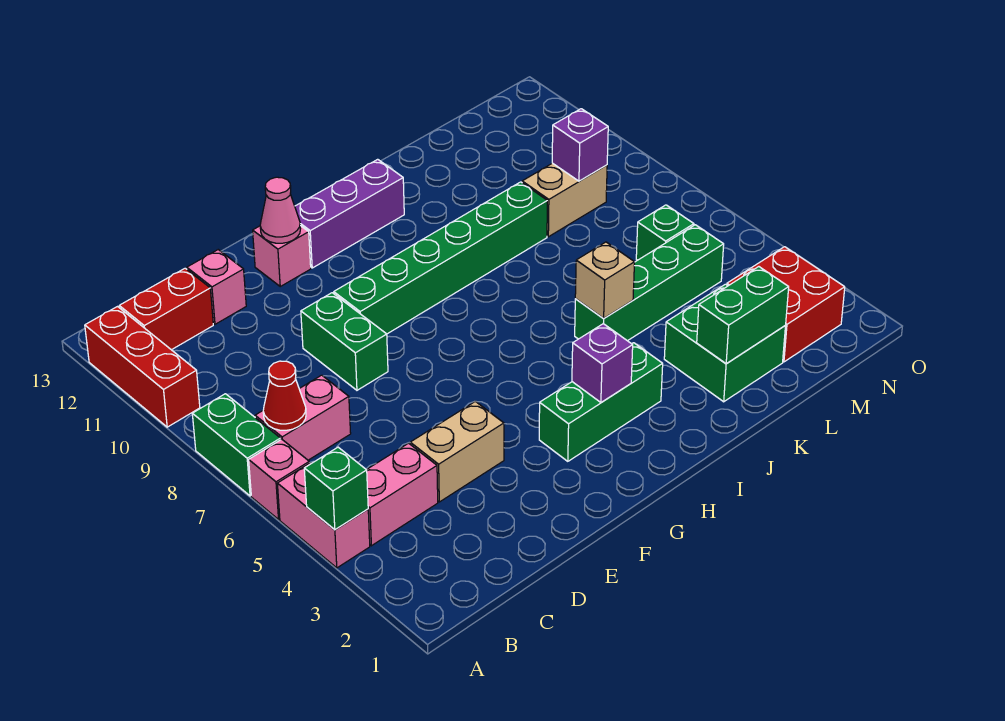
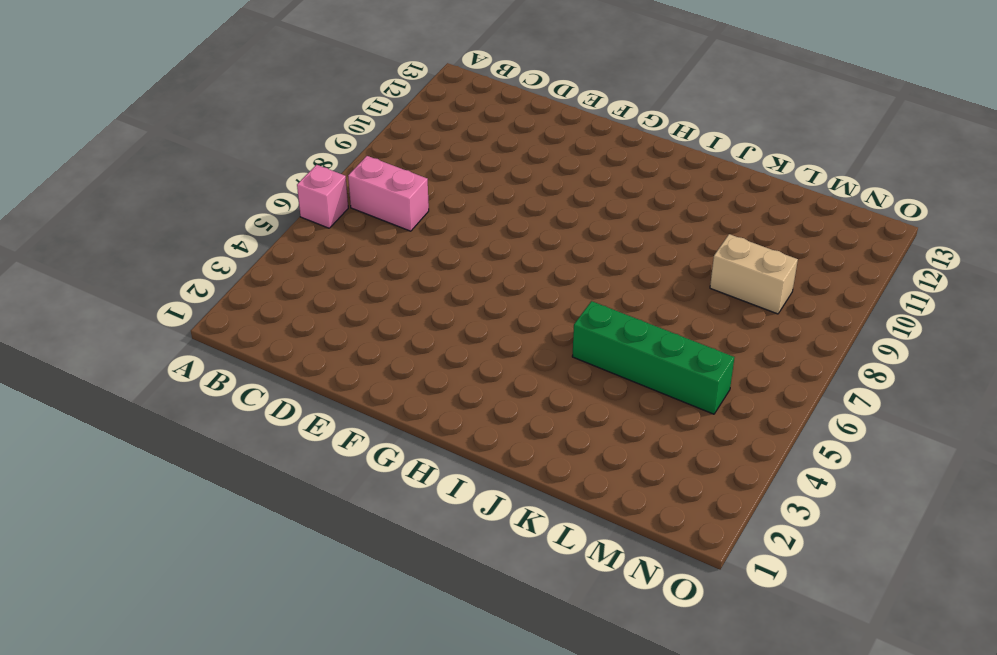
none -> pink 1x2 brick [277,463,370,568]
none -> green 1x2 brick [192,394,281,496]
none -> red 1x3 brick [85,307,200,427]

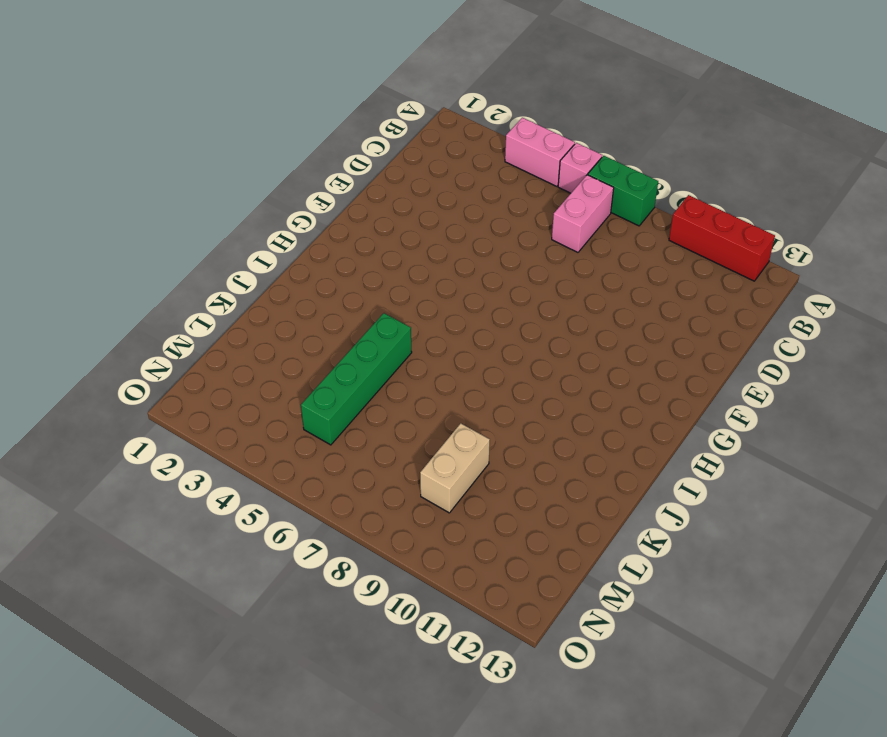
none -> pink 1x2 brick [367,443,438,546]
none -> red 1x2 brick [119,268,213,350]
none -> tan 1x2 brick [410,401,504,502]

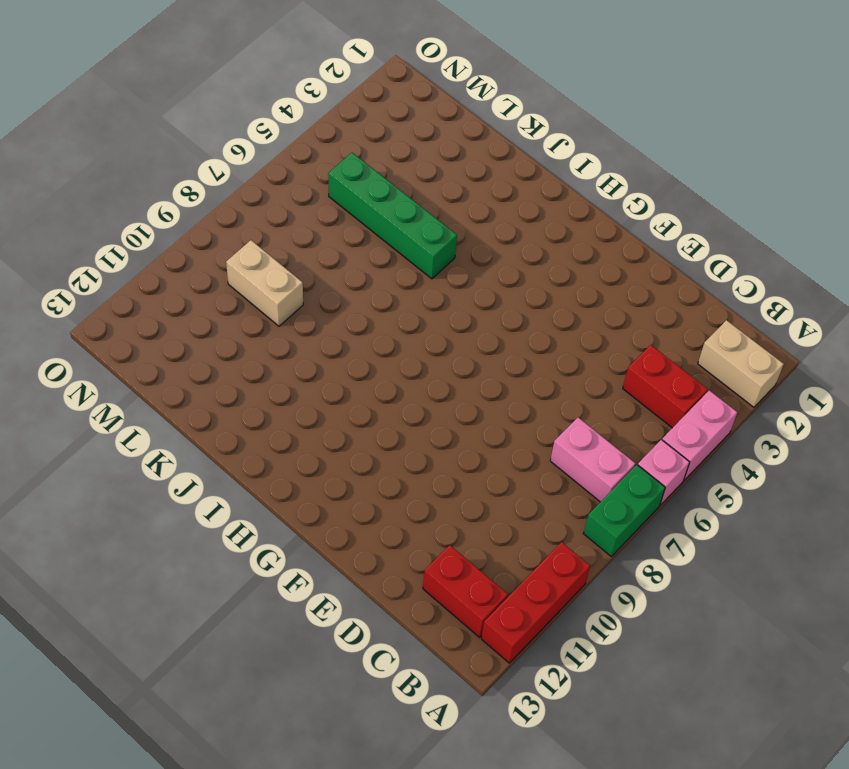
tan 1x2 brick [698,320,784,407] -> tan 1x2 brick moved to [410,401,504,502]
red 1x2 brick [623,345,708,428] -> pink 1x2 brick [367,443,438,546]
none -> pink 1x1 brick [187,250,246,324]
none -> green 1x2 brick [301,293,388,390]
none -> green 1x6 brick [334,182,547,334]

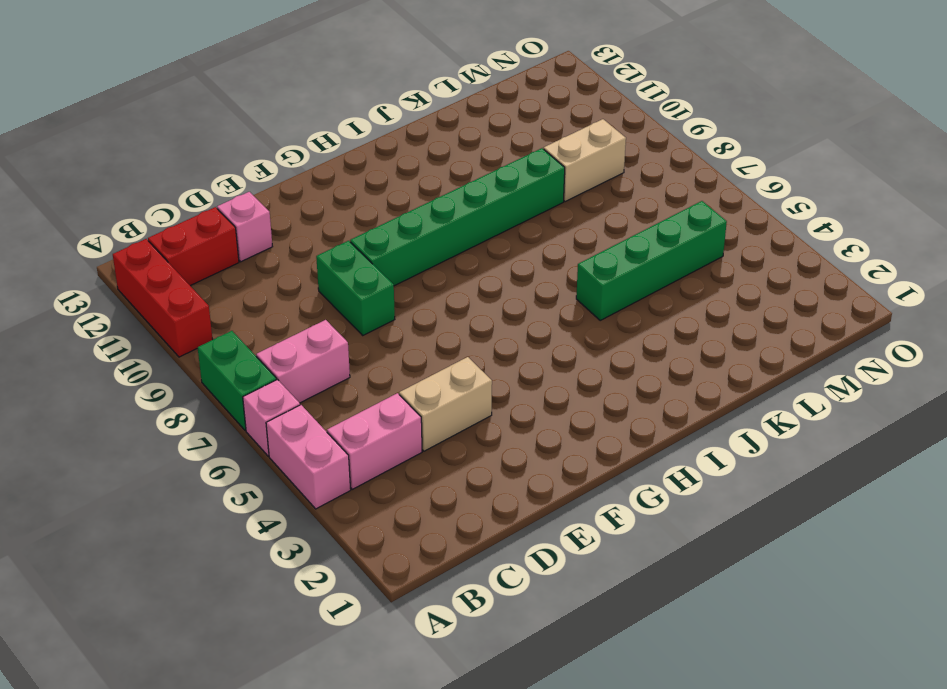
none -> pink 1x1 brick [253,226,311,286]
none -> green 1x3 brick [539,343,663,461]
none -> purple 1x3 brick [295,159,404,268]

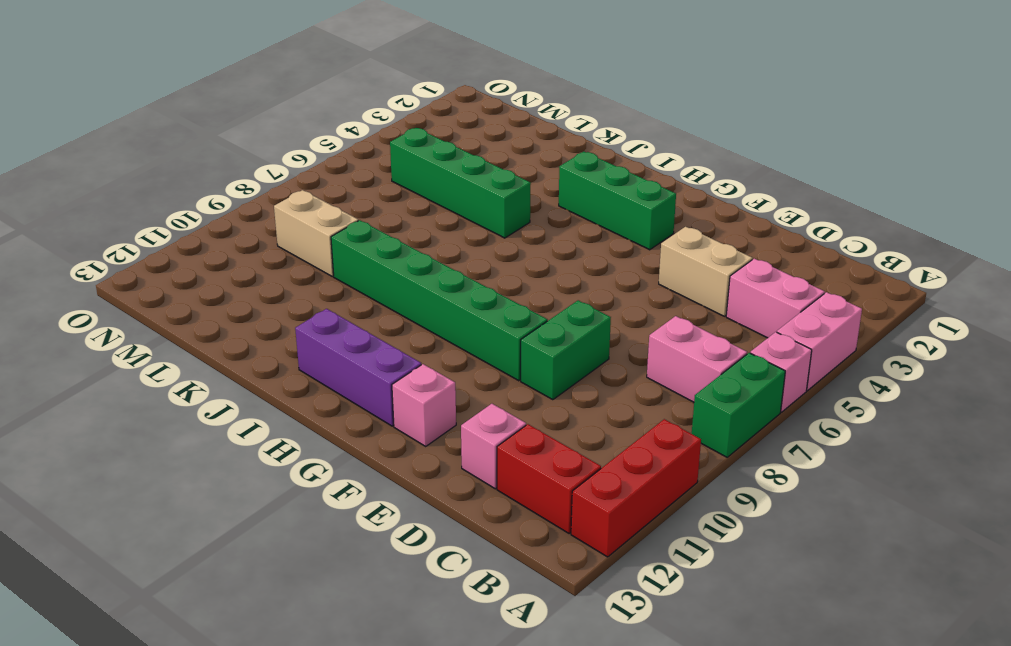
none -> green 2x2 brick [664,284,785,402]
none -> red 2x2 brick [727,247,845,362]
none -> green 1x1 brick [636,205,694,260]

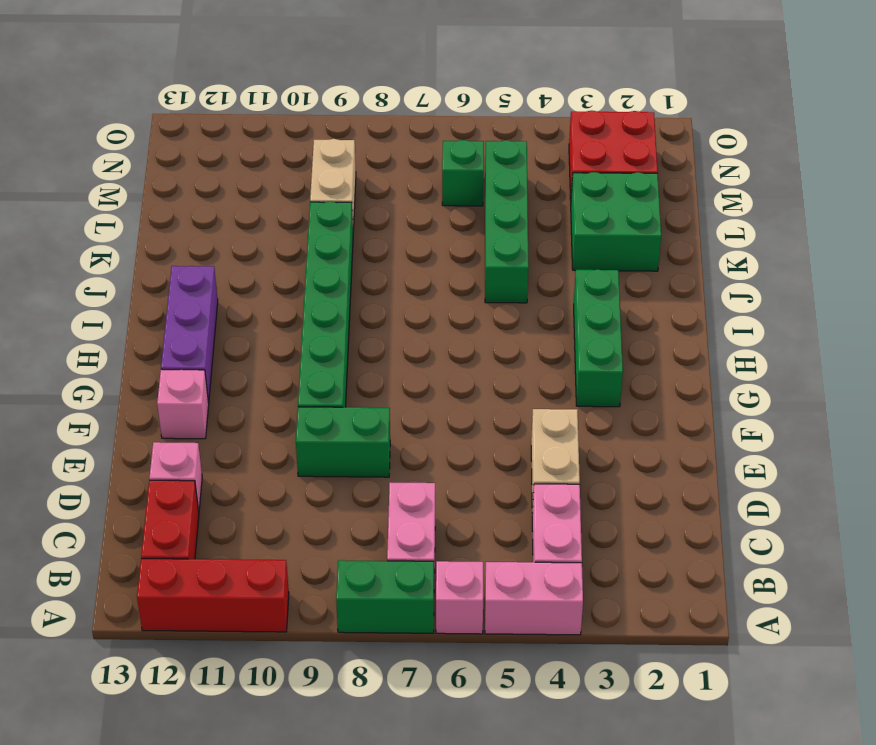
none -> green 1x1 brick [304,447,368,530]
none -> red 1x1 cone [263,361,306,430]
none -> pink 1x1 cone [260,177,300,243]

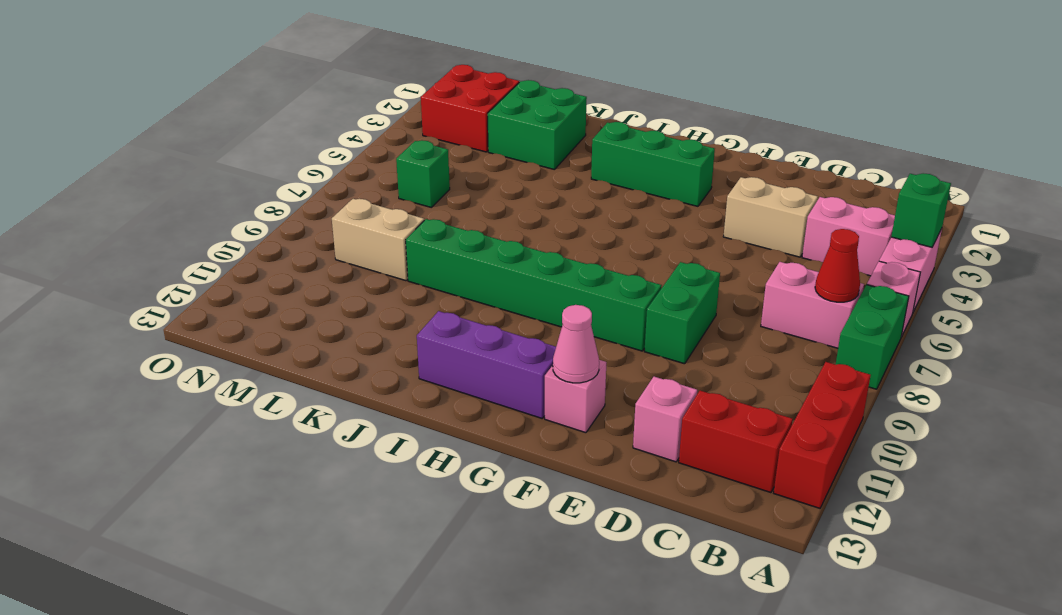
none -> green 1x4 brick [575,225,724,341]
none -> purple 1x1 brick [572,324,633,402]
none -> tan 1x1 brick [575,242,635,318]

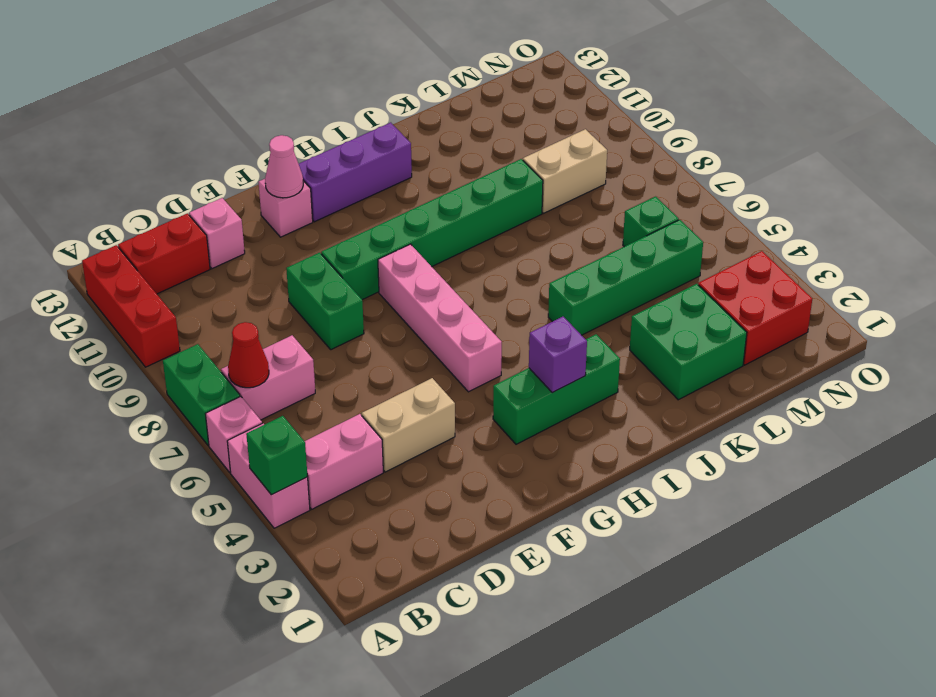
pink 1x4 brick [378,244,502,392] -> none
none -> tan 1x1 brick [575,242,635,318]
none -> green 1x2 brick [697,267,789,364]
none -> purple 1x1 brick [552,109,608,181]

